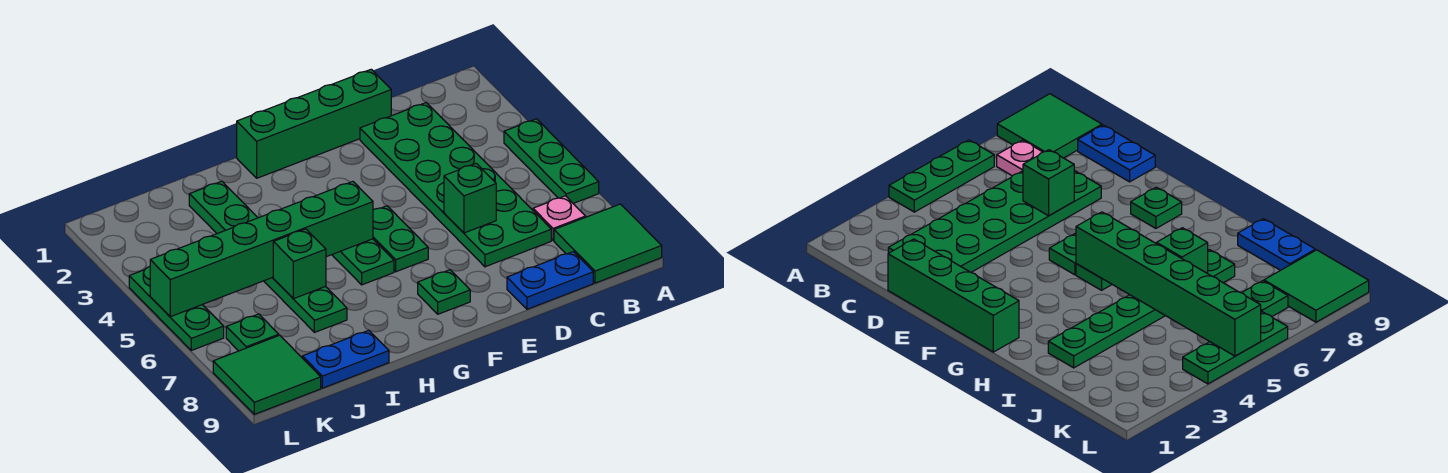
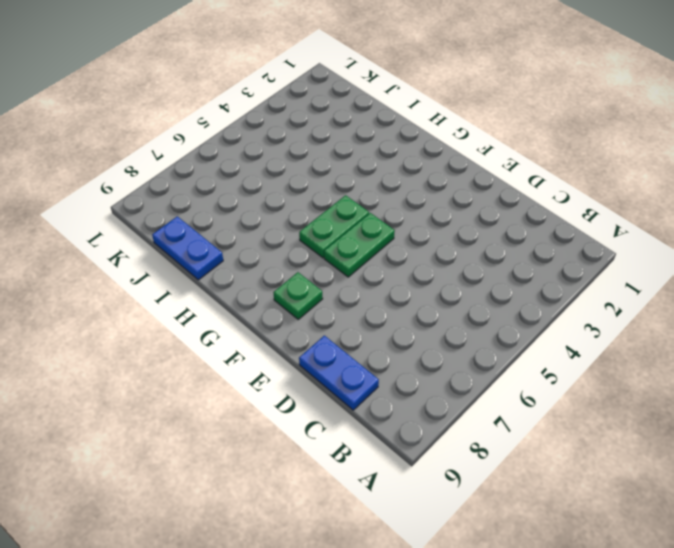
none -> green 1x3 plate [504,119,599,203]
none -> green 2x2 tile [554,204,662,283]
none -> pink 1x1 plate [533,196,586,241]

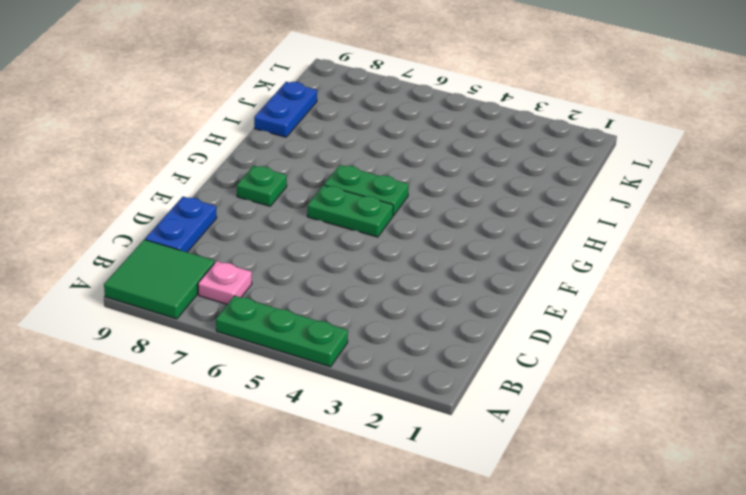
none -> green 2x6 plate [360,103,551,267]
none -> green 1x4 brick [237,69,391,178]
none -> green 1x6 plate [189,181,347,332]

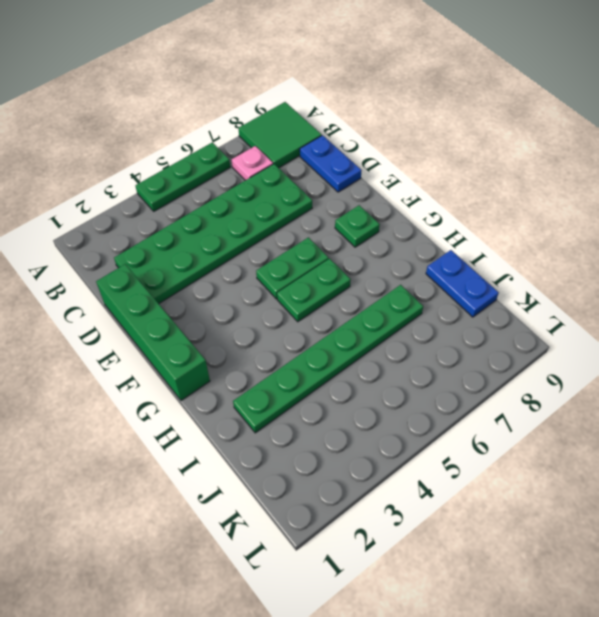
none -> green 1x1 plate [226,314,279,351]
none -> green 2x2 tile [213,335,321,414]
none -> green 1x3 plate [129,266,224,350]

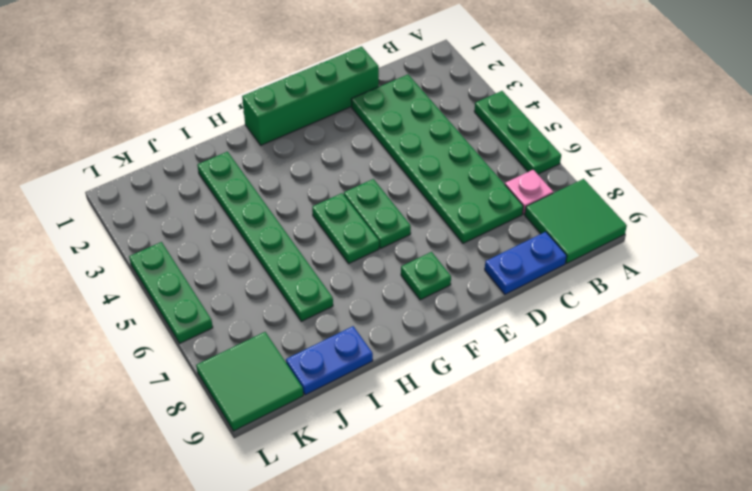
none -> green 1x1 plate [226,314,279,351]
none -> green 1x1 brick [444,163,496,233]
none -> green 1x6 brick [150,182,373,317]

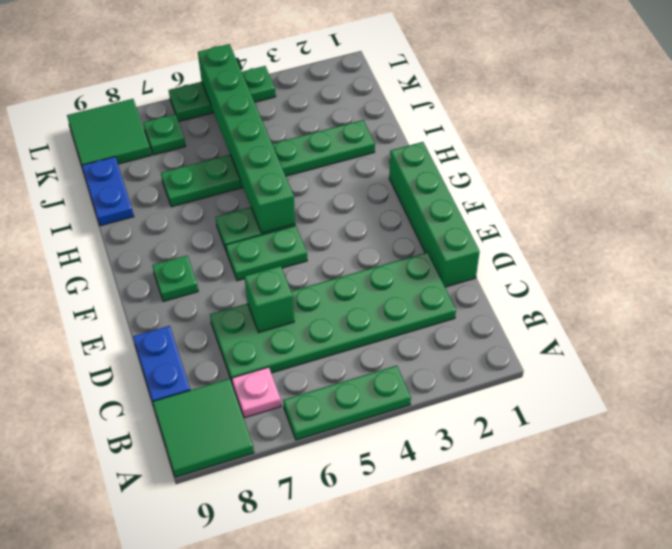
none -> green 1x1 brick [273,229,326,299]

